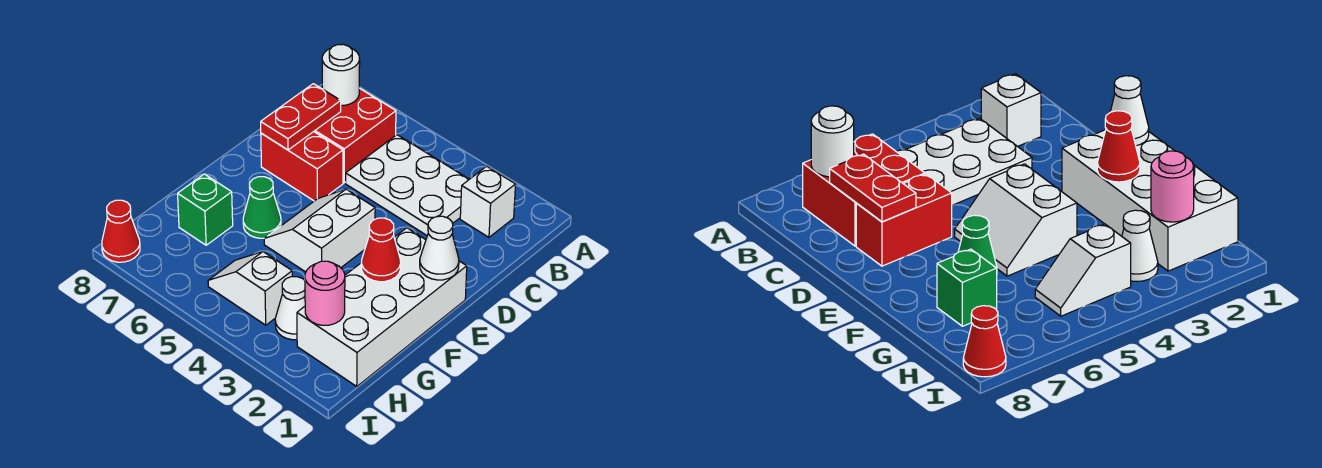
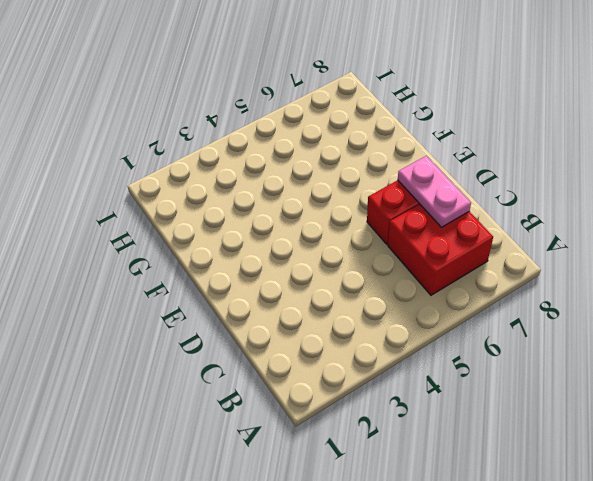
pink 1x2 plate [398,156,471,227] -> red 1x2 plate [261,84,341,150]
none -> white 1x1 brick [460,166,516,237]
none -> white 2x3 plate [346,135,469,235]
none -> white 2x4 brick [297,228,467,386]

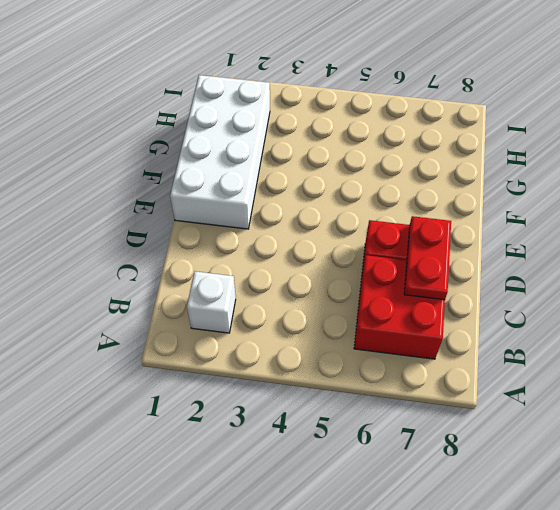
none -> white 2x3 plate [346,135,469,235]
none -> white 2x2 slope [264,189,375,272]
none -> green 1x1 cone [243,177,281,238]

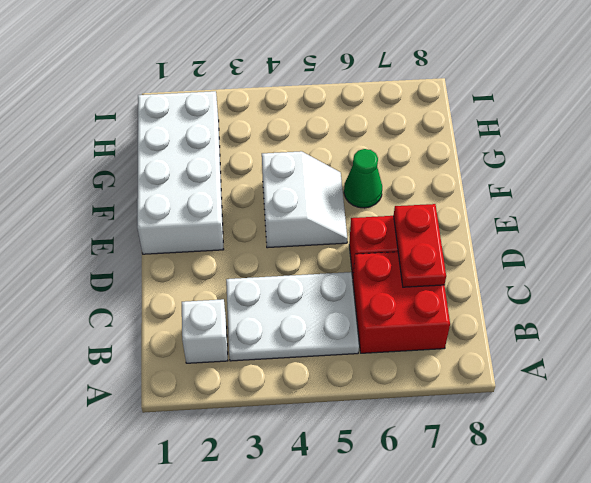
none -> green 1x1 brick [178,174,233,245]
none -> white 1x1 cone [275,277,305,340]
none -> white 1x2 slope [208,252,292,325]

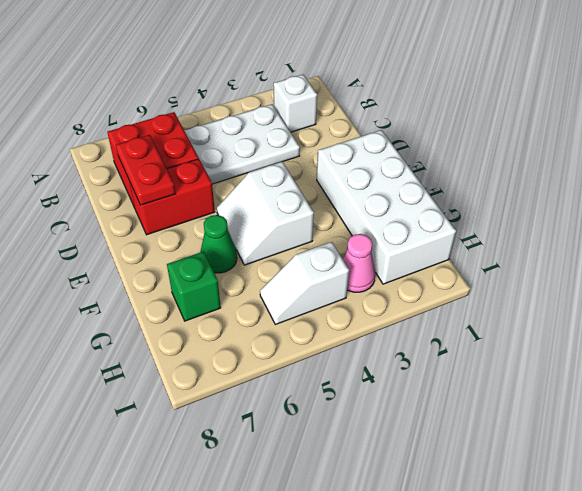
pink 1x1 cone [343,234,375,292] -> white 1x1 cone [275,277,305,340]
none -> red 1x1 cone [102,200,140,262]
none -> white 1x1 round brick [322,44,360,106]
none -> white 1x1 cone [420,216,459,280]

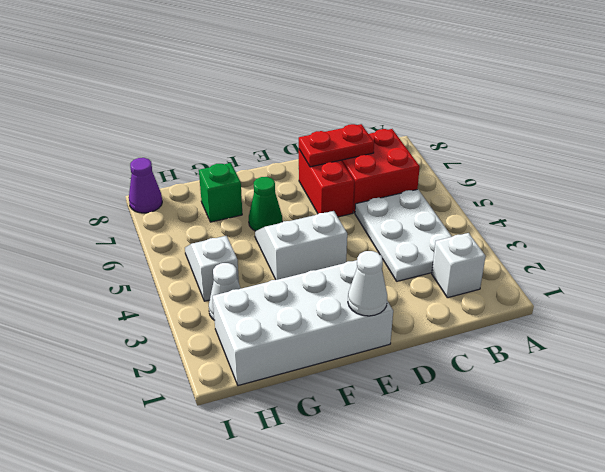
purple 1x1 cone [129,158,162,213] -> red 1x1 cone [102,200,140,262]
none -> white 1x1 round brick [322,44,360,106]
none -> red 1x1 cone [361,218,401,282]
none -> pink 1x1 round brick [305,261,345,325]

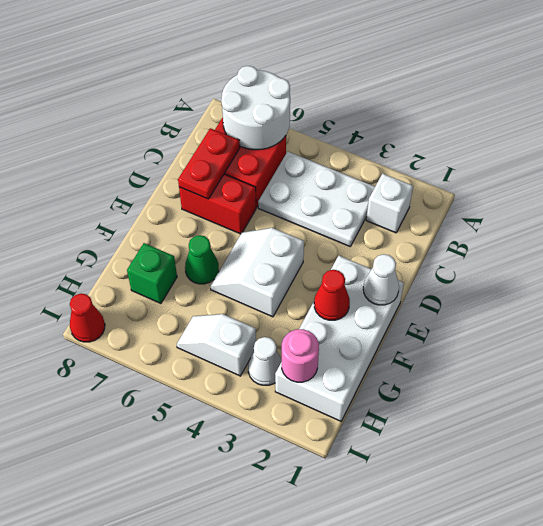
white 2x2 round brick [221,66,290,150] -> white 1x1 round brick [322,44,360,106]

